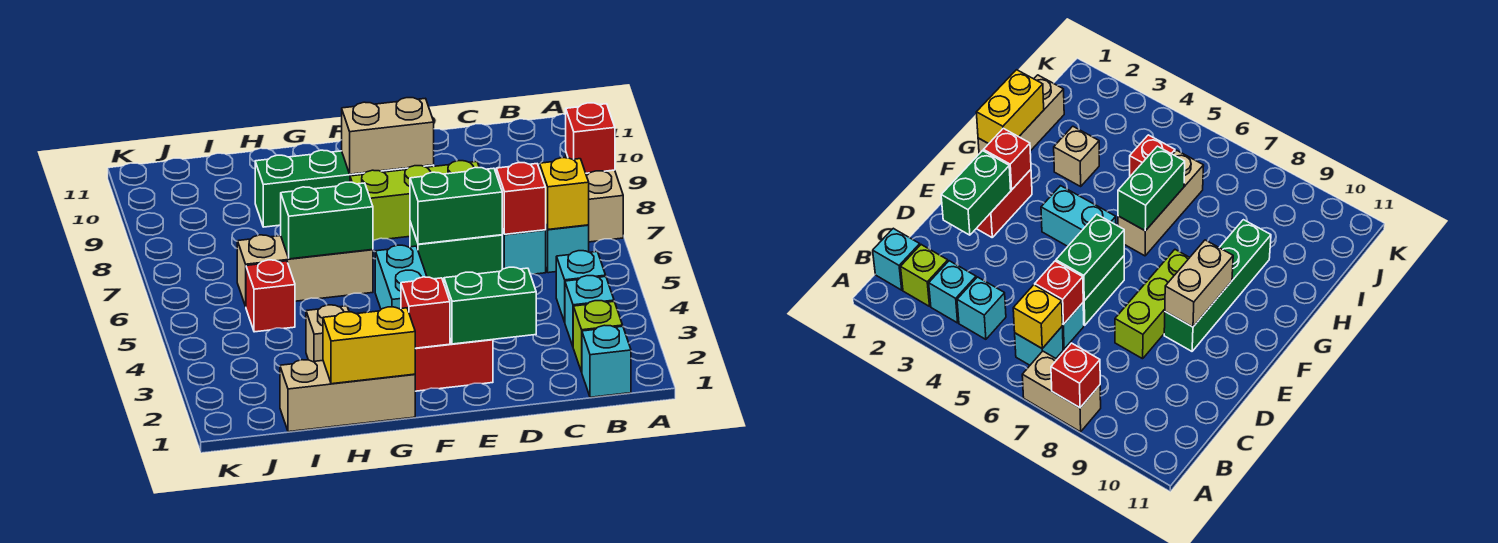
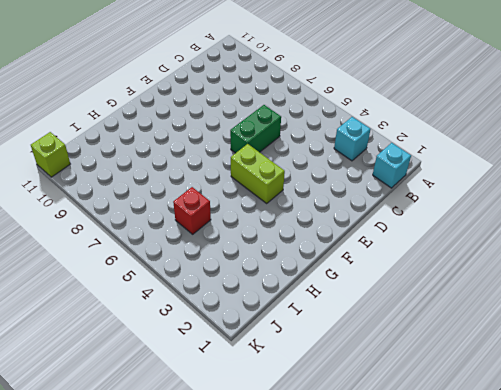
lime 1x2 brick [231,144,285,203] -> cyan 1x2 brick [375,245,427,309]
lime 1x1 brick [31,132,70,177] -> lime 1x1 brick moved to [573,301,623,372]
none -> tan 1x2 brick [566,154,623,242]
none -> cyan 1x1 brick [556,251,606,322]
none -> cyan 1x1 brick [546,225,589,273]

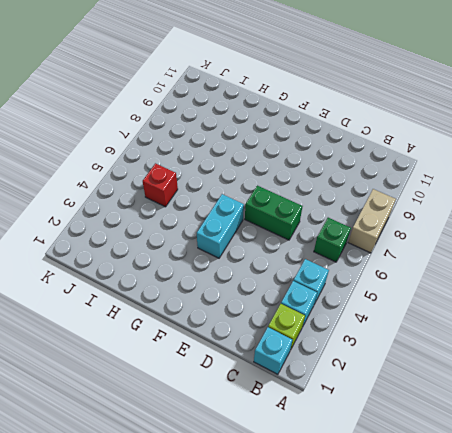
green 1x1 brick [314,218,351,262] -> cyan 1x1 brick [546,225,589,273]
none -> cyan 1x1 brick [502,229,546,274]
none -> lime 1x3 brick [350,161,479,241]
none -> red 1x2 brick [415,339,493,391]

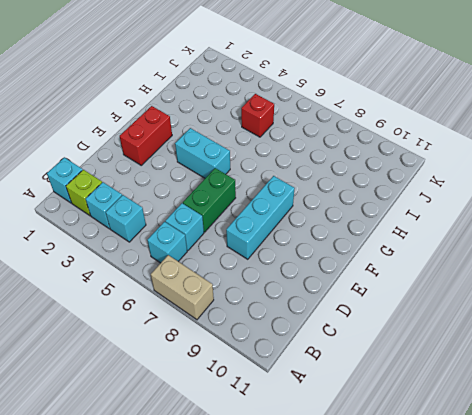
cyan 1x3 brick [226,176,295,259] -> lime 1x3 brick [350,161,479,241]
none -> green 1x4 brick [255,150,434,227]
none -> tan 1x3 brick [280,360,415,432]
none -> tan 1x3 brick [237,235,373,306]

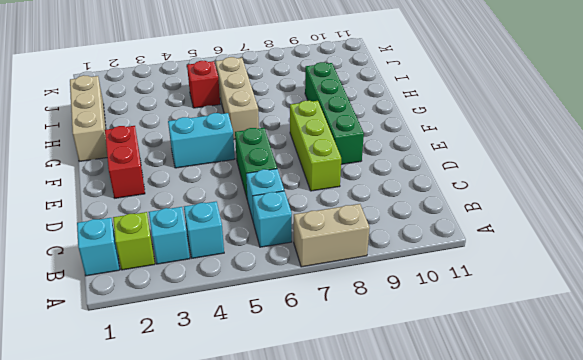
none -> tan 1x1 brick [306,305,349,362]
none -> red 1x1 brick [566,103,615,173]
none -> yellow 1x1 brick [540,158,589,229]

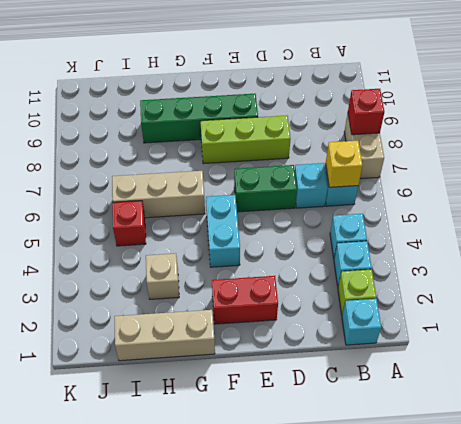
none -> red 1x1 brick [496,163,546,234]
none -> green 1x2 brick [444,267,536,344]
none -> green 1x2 brick [410,167,502,244]

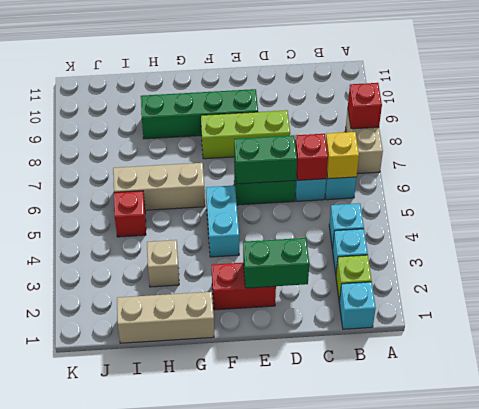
none -> tan 1x2 brick [342,98,434,174]
none -> red 1x1 brick [401,277,450,348]
none -> yellow 1x2 brick [323,307,416,384]

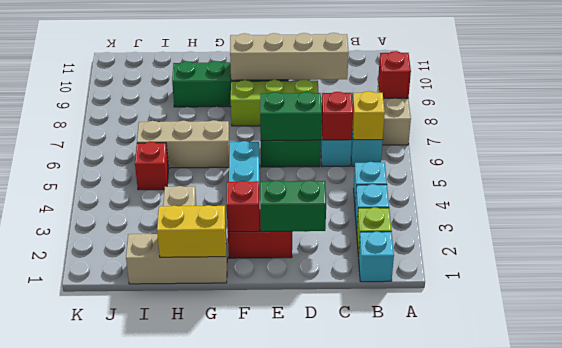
tan 1x4 brick [230,33,349,80] -> tan 1x2 brick [342,98,434,174]
none -> green 1x2 brick [281,182,373,259]

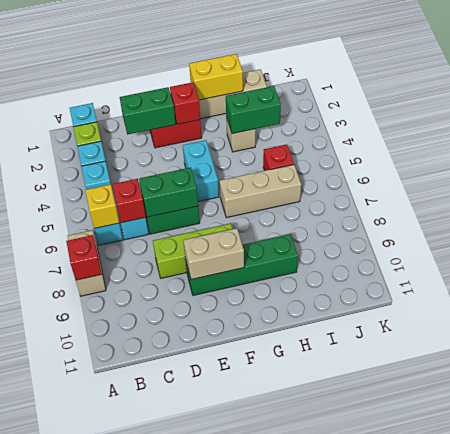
green 1x2 brick [226,86,281,134] -> green 1x2 brick moved to [281,182,373,259]

